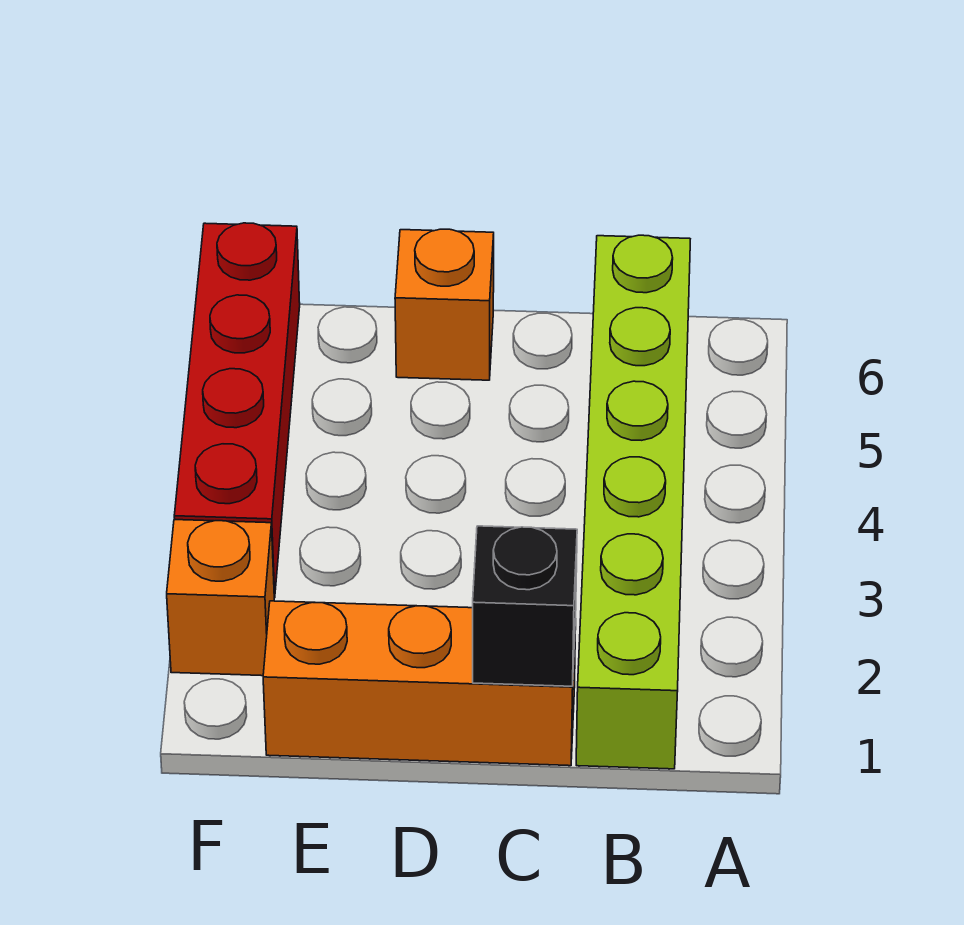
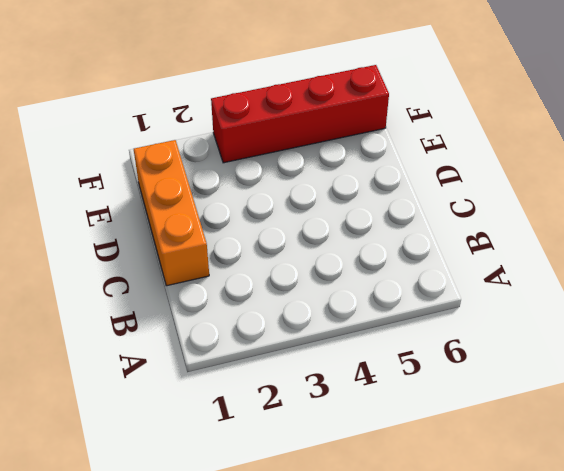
none -> lime 1x6 brick [576,235,690,769]
none -> orange 1x1 brick [395,229,494,380]

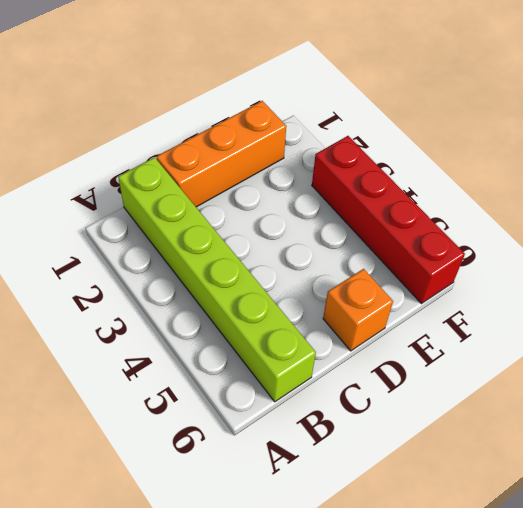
none -> orange 1x1 brick [167,520,274,676]
none -> black 1x1 brick [473,526,577,686]

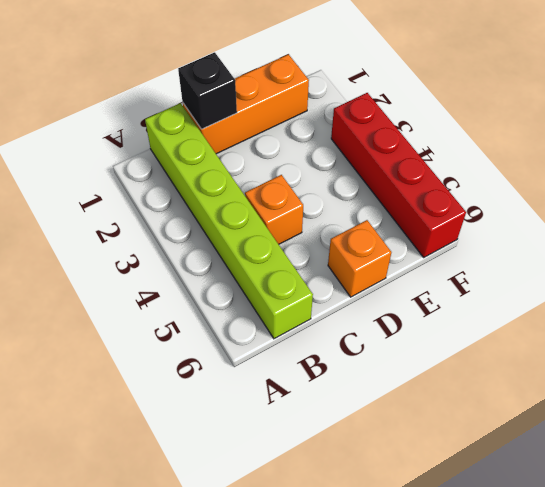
orange 1x1 brick [245,175,303,244] -> orange 1x1 brick moved to [167,520,274,676]

